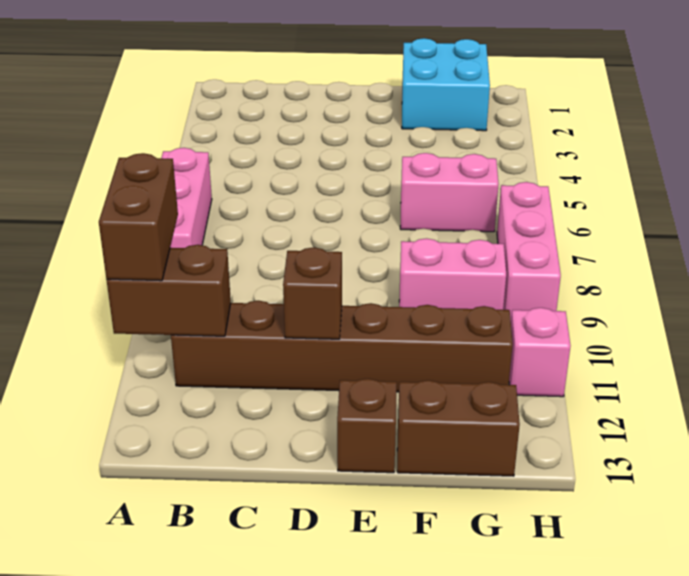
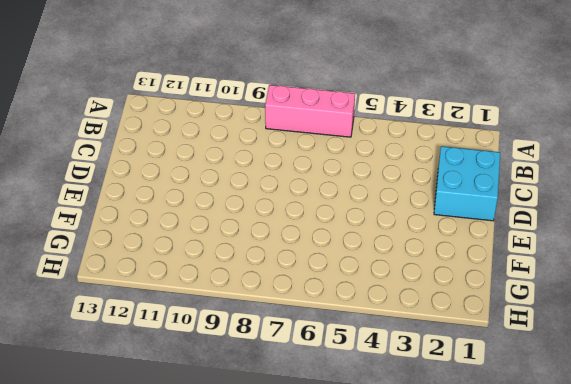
cyan 2x2 brick [434,146,500,221] -> cyan 2x2 brick moved to [402,38,490,131]
none -> brown 1x6 brick [171,301,513,392]
none -> brown 1x1 brick [337,379,397,473]
none -> pink 1x2 brick [400,153,499,232]

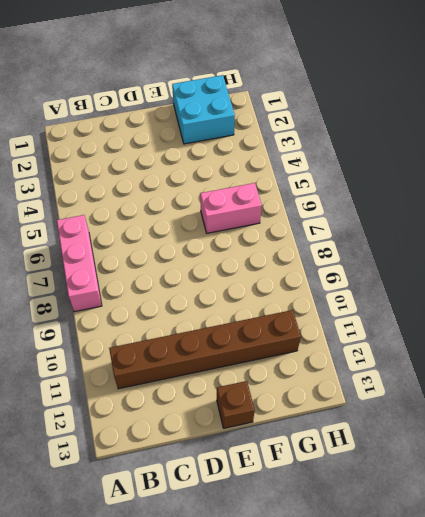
none -> pink 1x2 brick [399,238,506,310]
none -> brown 1x2 brick [397,380,520,476]
none -> pink 1x3 brick [497,182,561,320]

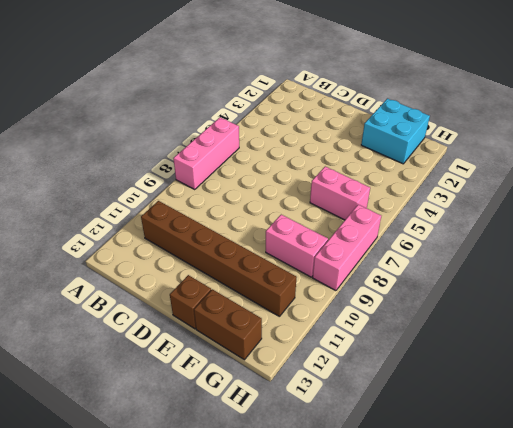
none -> pink 1x1 brick [509,308,571,397]
none -> brown 1x2 brick [107,245,231,336]
none -> brown 1x1 brick [283,247,342,339]

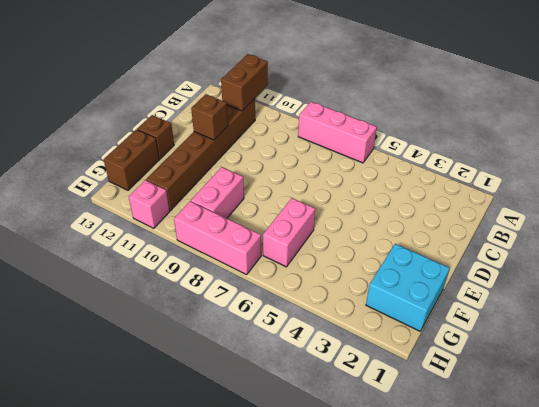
none -> brown 1x2 brick [99,153,178,281]

